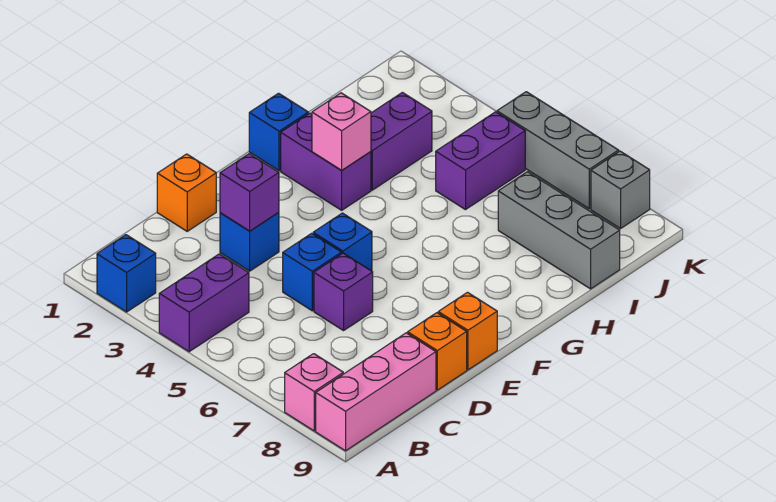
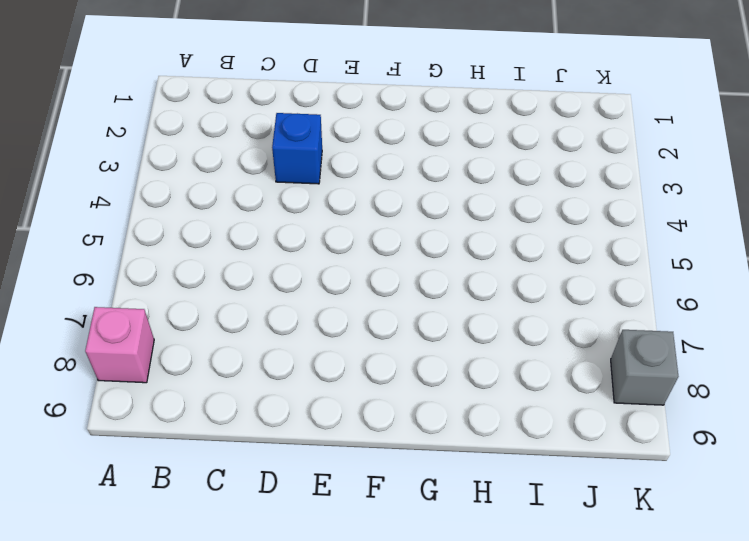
none -> blue 1x1 brick [97,235,156,312]
none -> purple 1x2 brick [159,254,249,352]
none -> pink 1x3 brick [316,333,436,451]

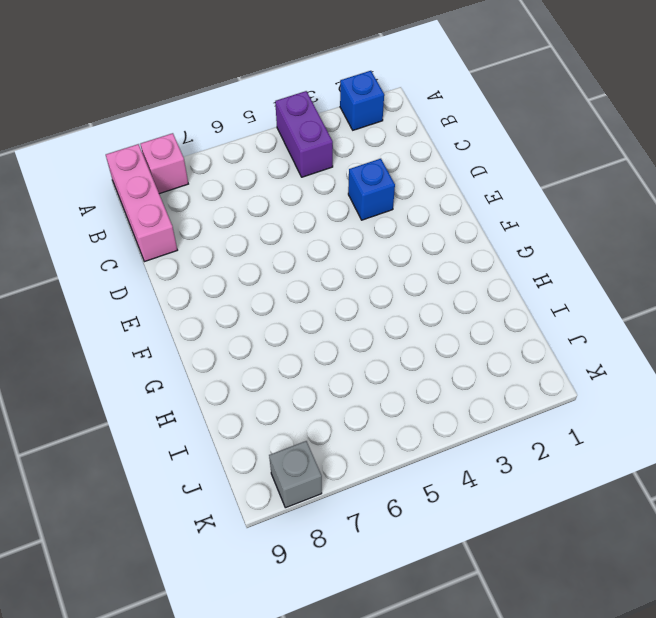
none -> orange 1x1 brick [157,154,216,231]
none -> blue 1x1 brick [283,233,342,311]
none -> purple 1x1 brick [314,253,373,331]

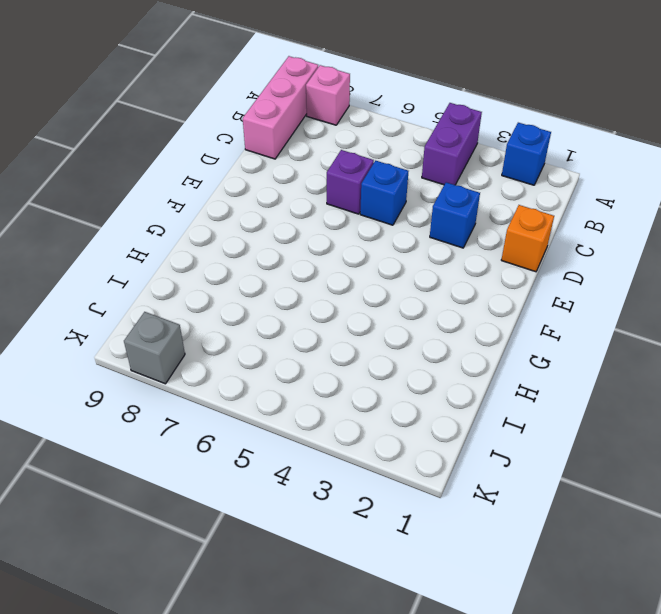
none -> orange 1x1 brick [408,313,467,390]
none -> blue 1x1 brick [313,213,372,271]
none -> orange 1x1 brick [438,292,497,370]

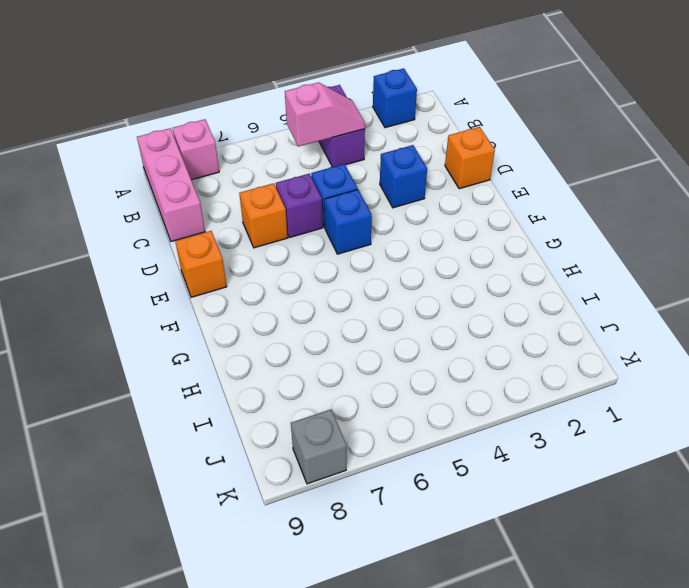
pink 1x2 slope [285,83,365,147] -> none
orange 1x1 brick [239,183,288,248] -> orange 1x1 brick moved to [408,313,467,390]
none -> blue 1x1 brick [249,93,308,171]
none -> purple 1x2 brick [281,113,371,210]
none -> purple 1x2 brick [371,92,432,190]

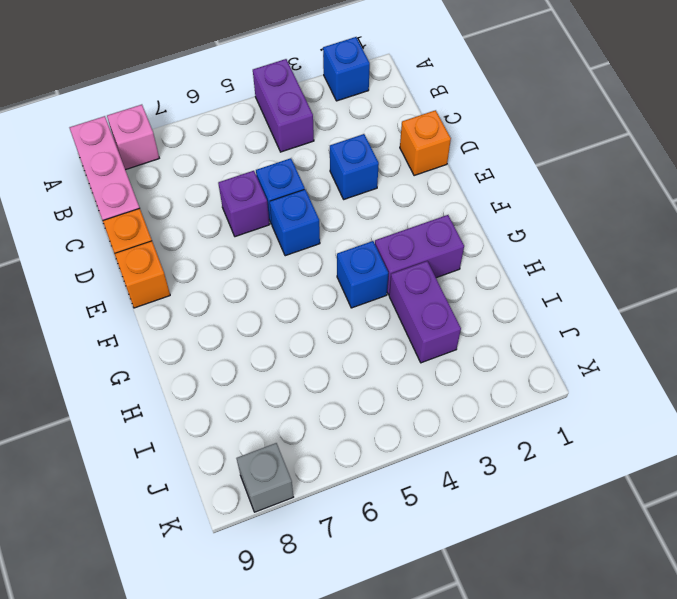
blue 1x1 brick [337,241,388,308] -> blue 1x1 brick moved to [249,93,308,171]
none -> purple 1x2 brick [436,112,525,210]
none -> grey 1x3 brick [498,172,620,289]
none -> grey 1x3 brick [497,92,619,209]

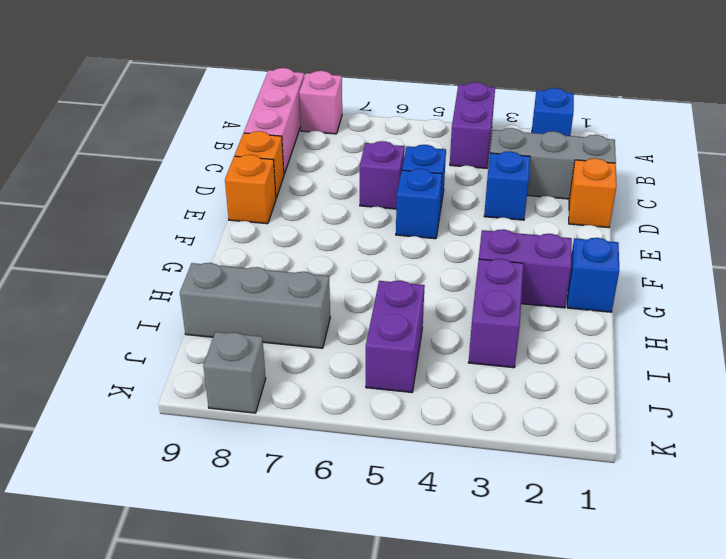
grey 1x3 brick [490,128,616,199] -> grey 1x3 brick moved to [497,92,619,209]
none -> purple 1x1 brick [220,154,279,231]
none -> pink 1x1 brick [312,93,371,170]

